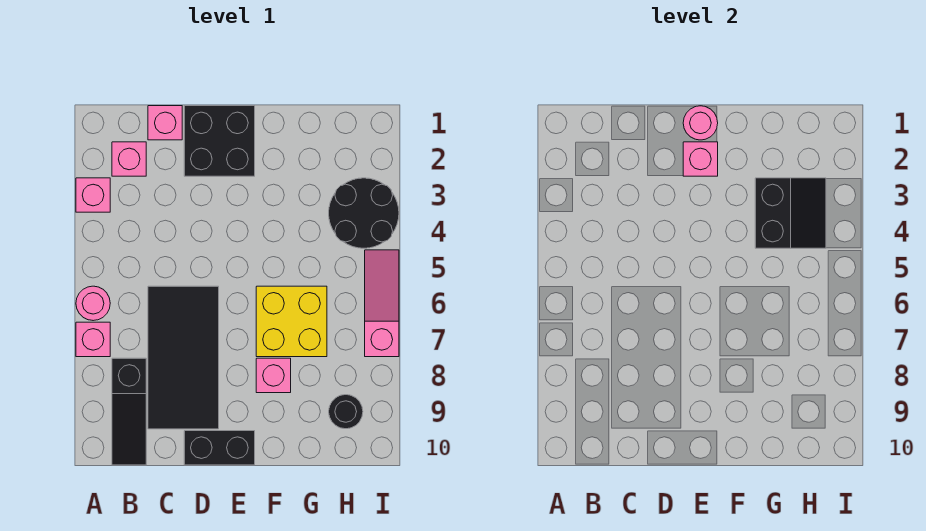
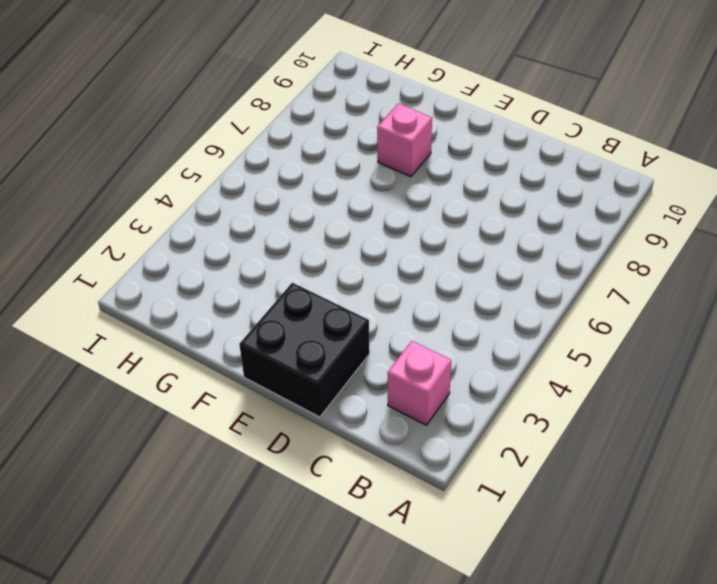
none -> pink 1x1 brick [76,178,110,212]
none -> pink 1x1 round brick [76,286,110,321]
none -> pink 1x1 brick [76,322,110,357]

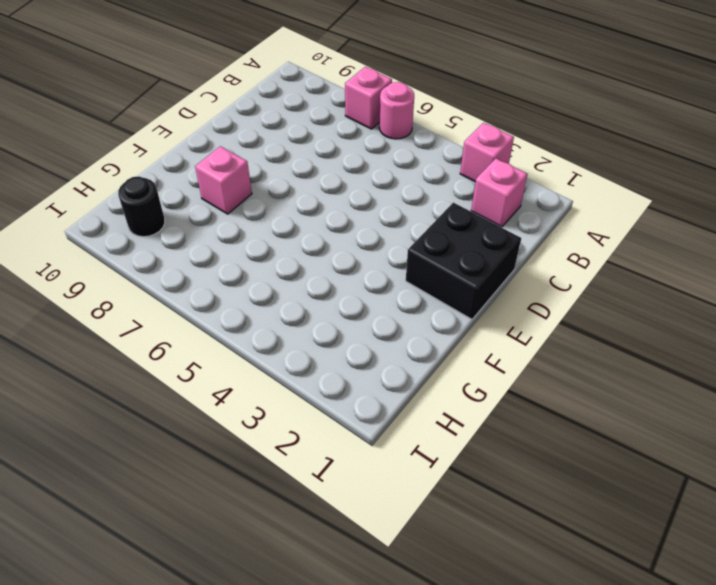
none -> black 1x3 slope [112,358,146,465]
none -> pink 1x1 brick [148,106,182,140]
none -> black 2x4 tile [148,286,219,429]

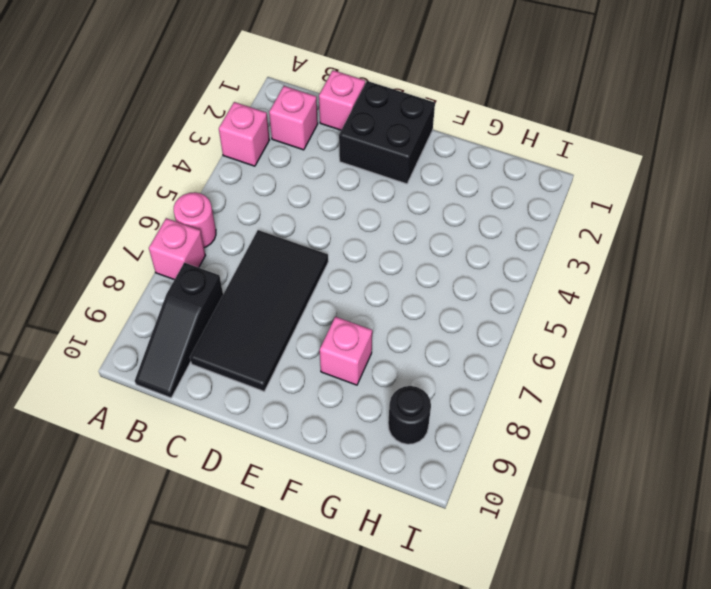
none -> black 1x2 brick [184,431,255,465]
none -> yellow 2x2 brick [256,286,327,357]
none -> black 2x2 round brick [329,178,399,248]

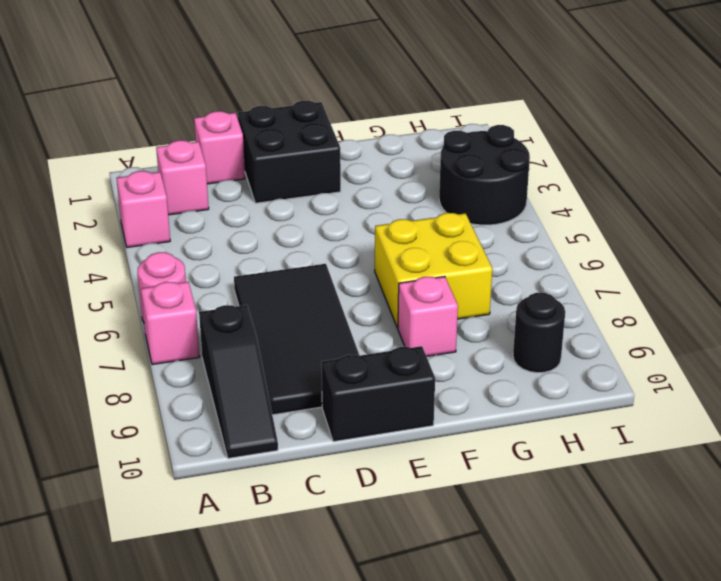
none -> pink 1x3 slope [365,250,399,357]
none -> pink 1x1 round brick [683,106,718,140]
none -> pink 1x1 brick [683,142,718,176]

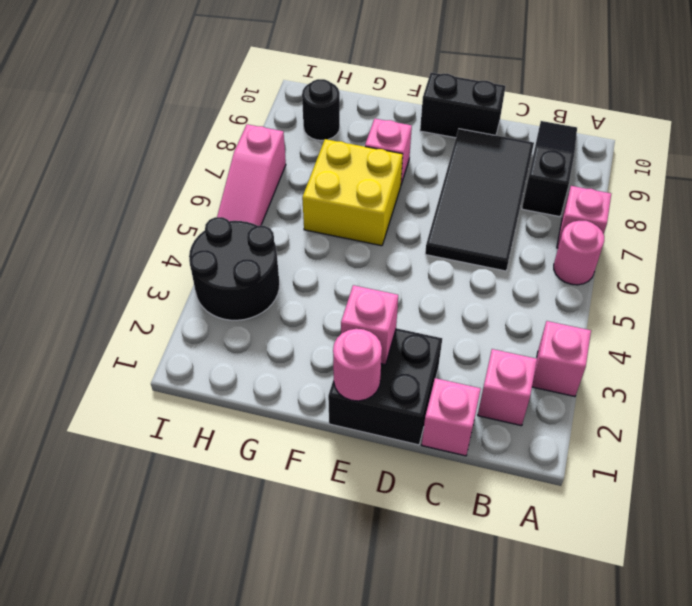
none -> black 2x2 slope [755,178,826,248]

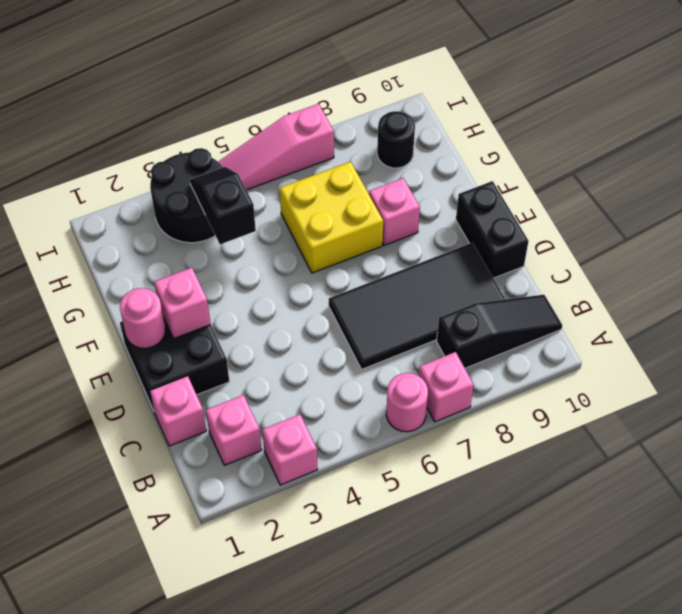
black 1x2 slope [190,167,256,244] -> black 2x2 slope [755,178,826,248]

